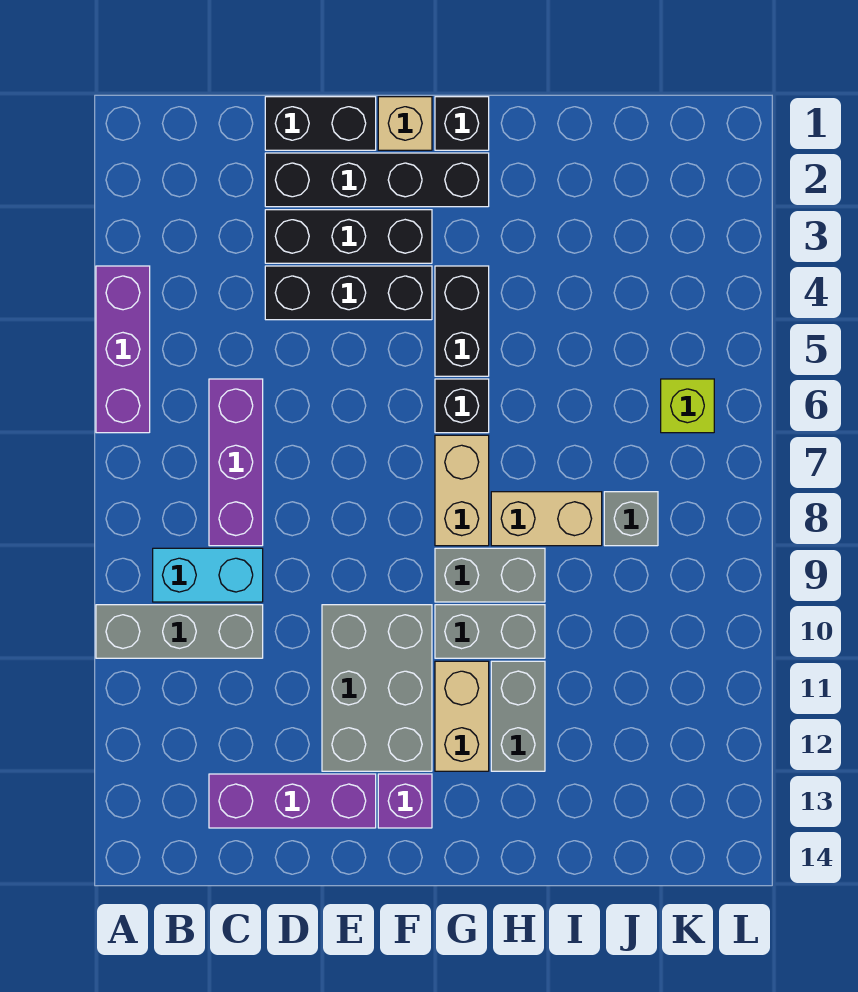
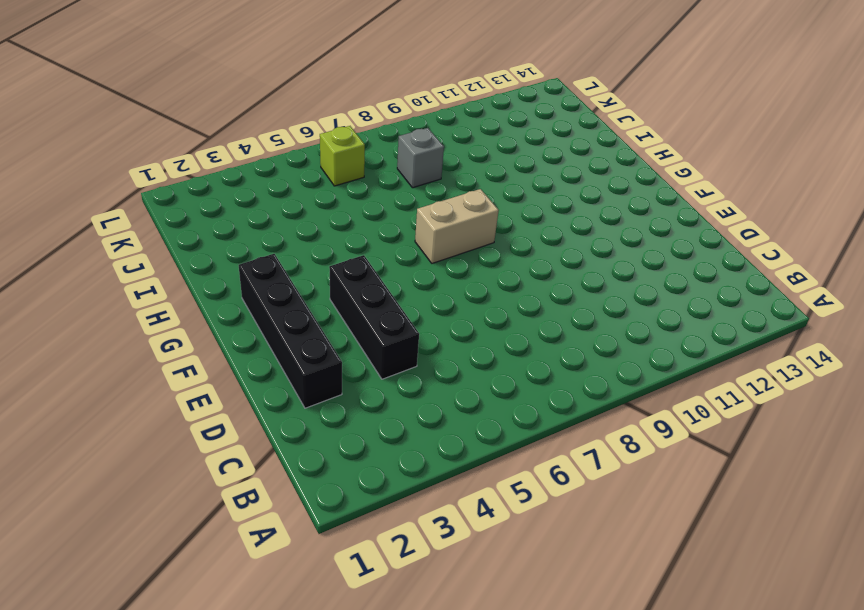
none -> purple 1x3 brick [96,266,150,433]
none -> grey 1x3 brick [96,605,263,658]
none -> cyan 1x2 brick [153,548,263,602]

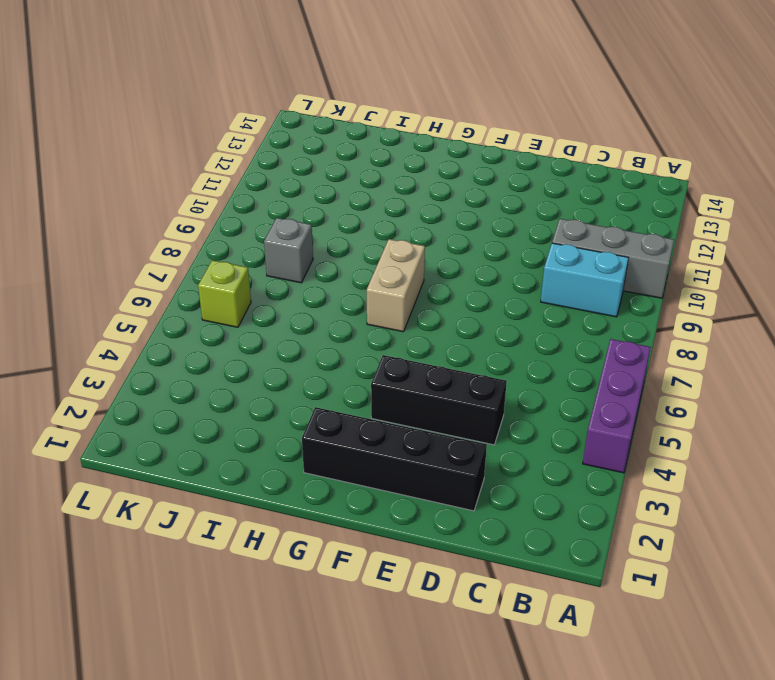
none -> purple 1x3 brick [209,379,263,546]
none -> purple 1x3 brick [209,774,376,828]
none -> black 1x2 brick [265,97,376,150]

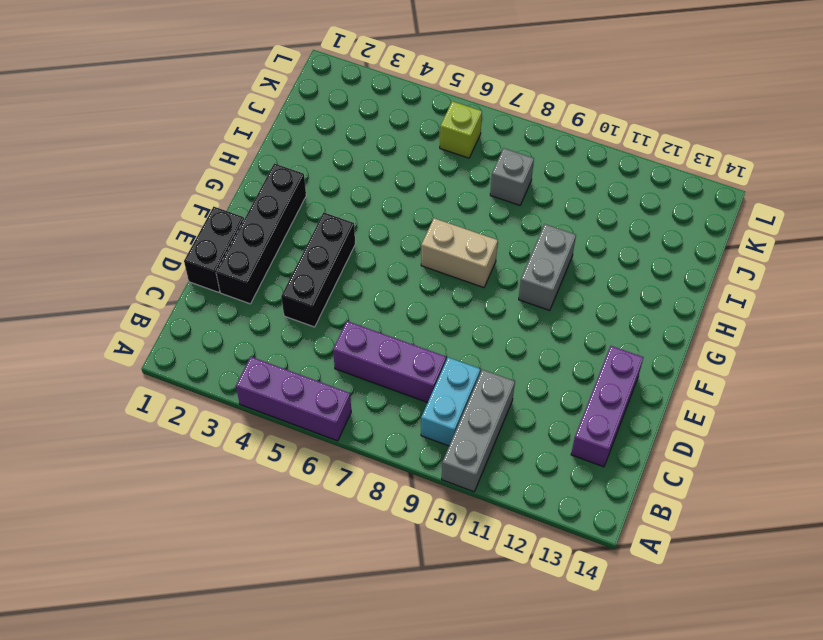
none -> black 1x3 brick [265,210,432,263]
none -> grey 2x3 brick [322,605,432,771]
none -> tan 1x1 brick [378,97,432,150]

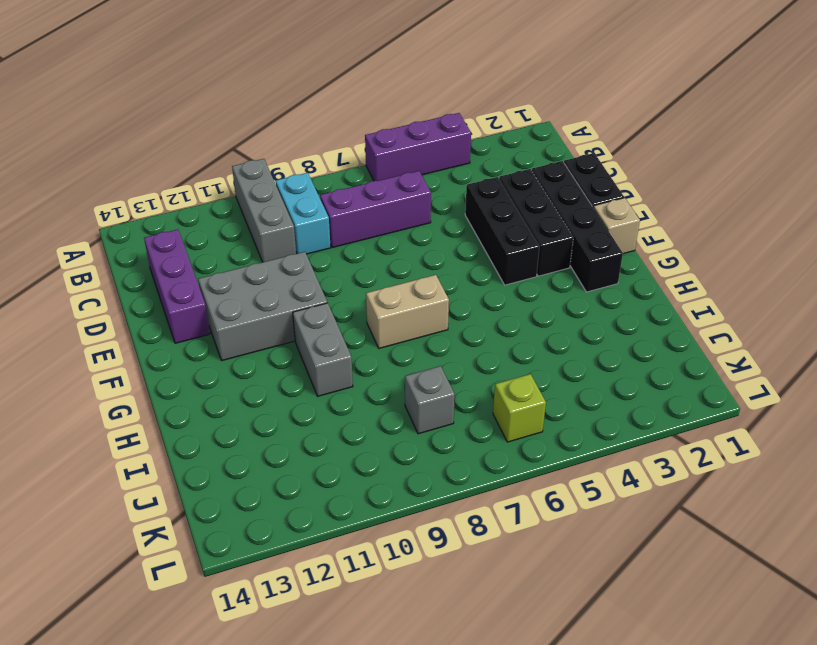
none -> purple 1x1 brick [378,774,432,828]
none -> black 1x1 brick [435,97,489,150]
none -> black 1x2 brick [435,266,489,376]

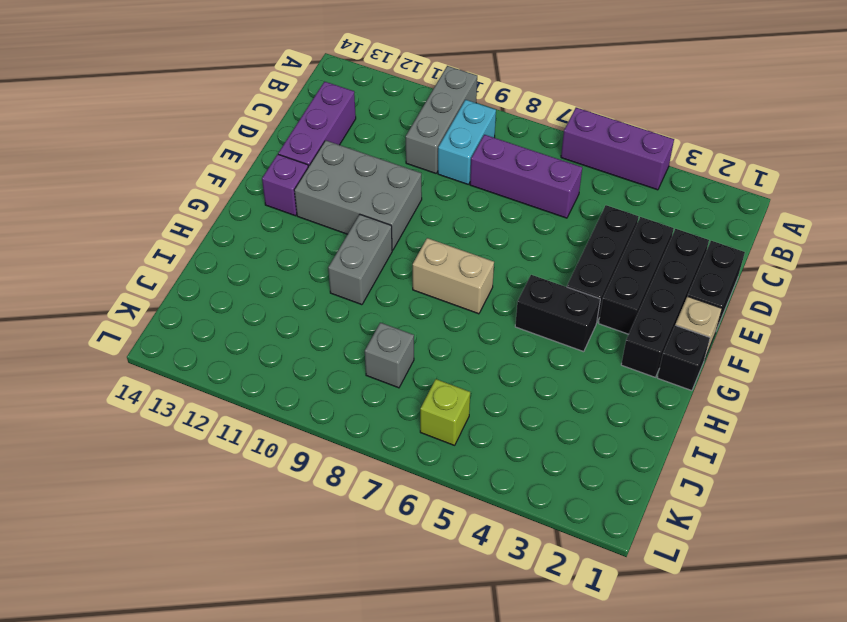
none -> black 1x1 brick [435,379,489,433]
none -> grey 1x2 brick [435,548,545,602]
none -> tan 1x2 brick [435,661,489,771]

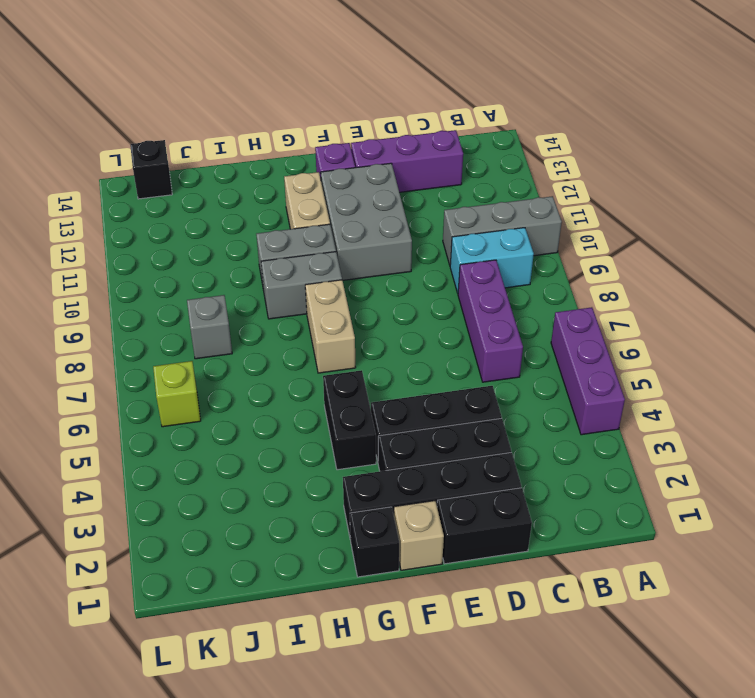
black 1x1 brick [130,140,172,199] -> black 1x1 brick moved to [435,379,489,433]
none -> tan 1x2 brick [491,492,602,546]
none -> grey 1x2 brick [491,661,545,771]

